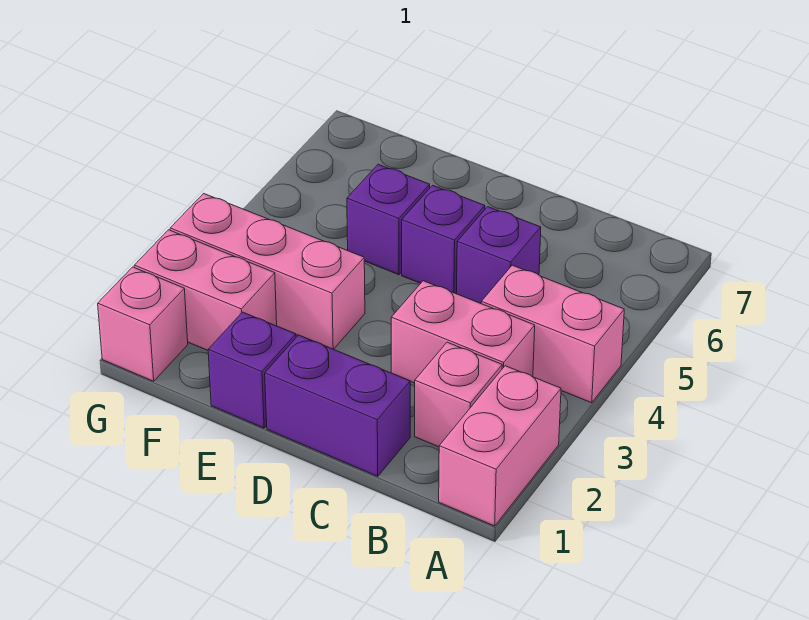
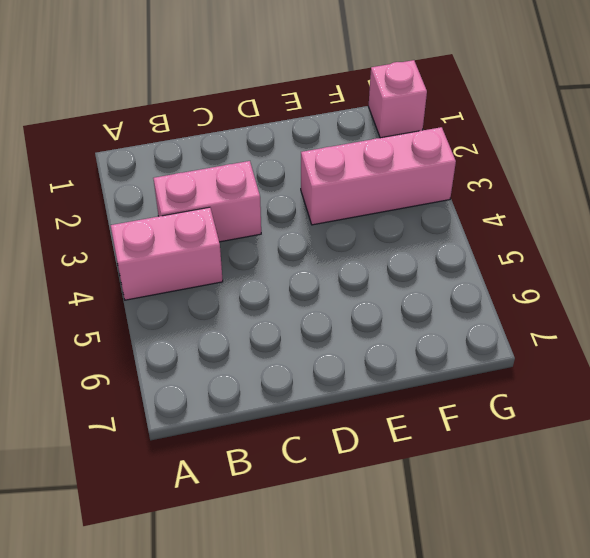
none -> pink 1x2 brick [439,366,561,526]
none -> pink 1x1 brick [415,342,502,447]
none -> purple 1x2 brick [265,335,410,476]

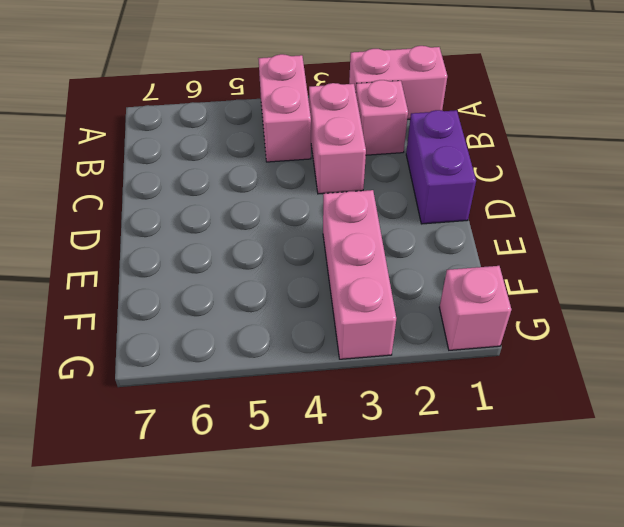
none -> purple 1x1 brick [457,207,541,303]
none -> purple 1x1 brick [402,185,485,294]
none -> purple 1x1 brick [208,312,296,428]

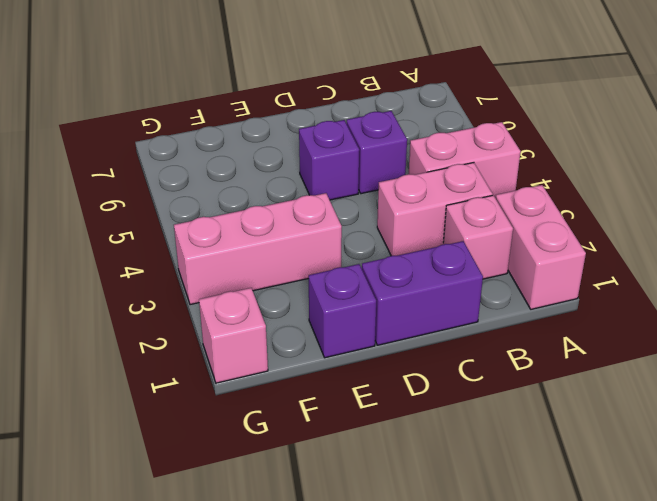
none -> purple 1x1 brick [347,164,430,275]
none -> pink 1x2 brick [134,230,277,350]

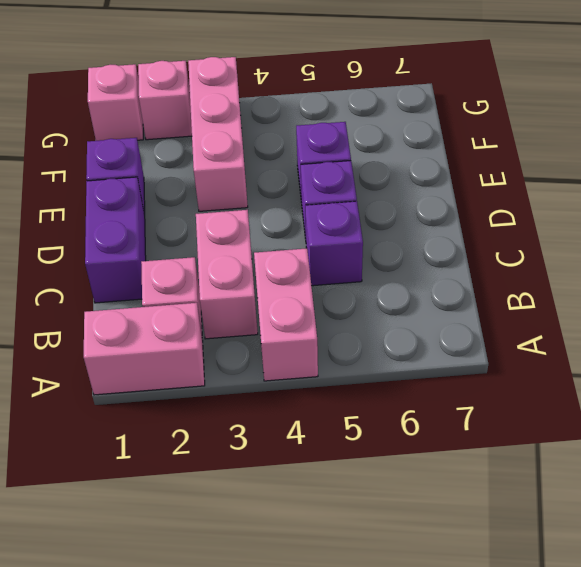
pink 1x1 brick [138,61,192,140] -> pink 1x2 brick [134,230,277,350]

